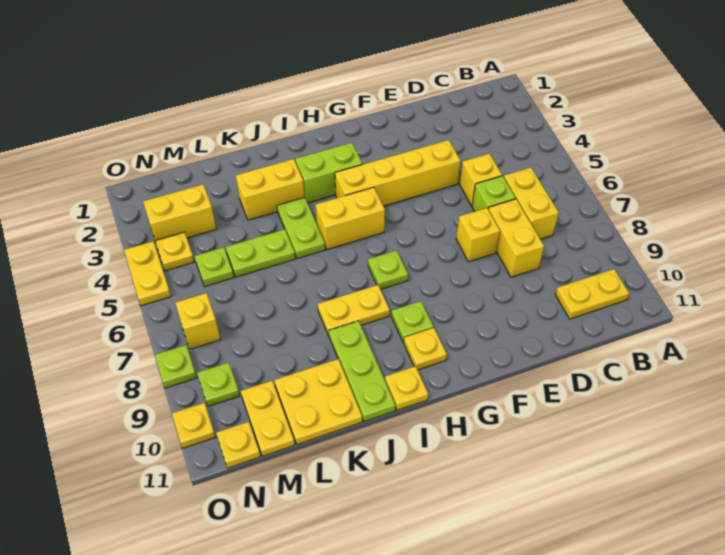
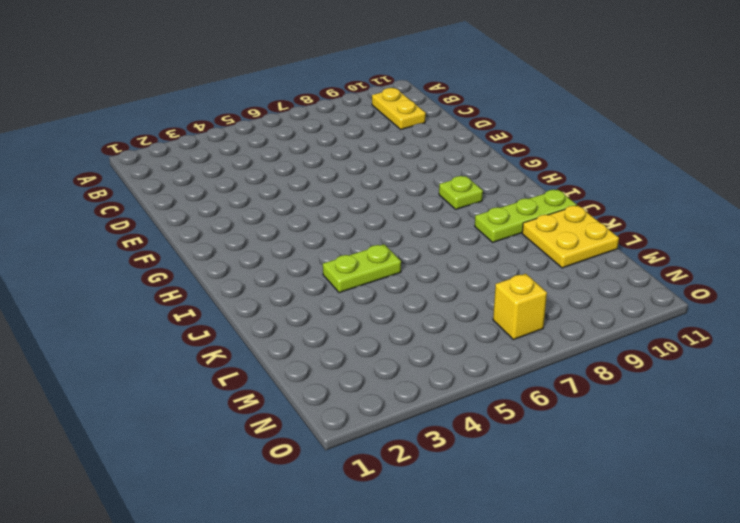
none -> yellow 1x2 brick [504,168,559,239]
none -> yellow 1x1 brick [460,154,502,206]
none -> lime 1x1 brick [472,176,516,211]

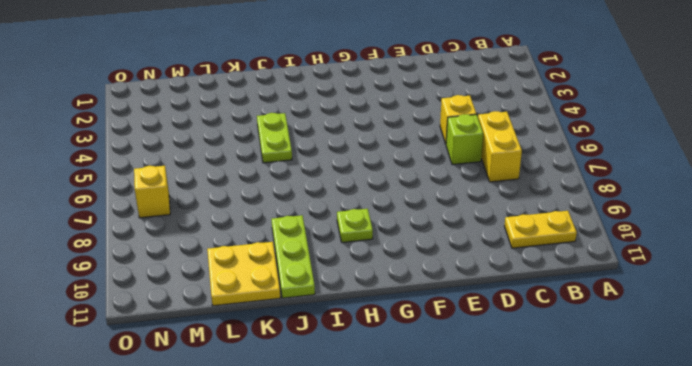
none -> yellow 1x2 brick [488,199,544,277]
none -> yellow 1x4 brick [335,140,461,206]
none -> yellow 1x1 brick [456,208,500,262]

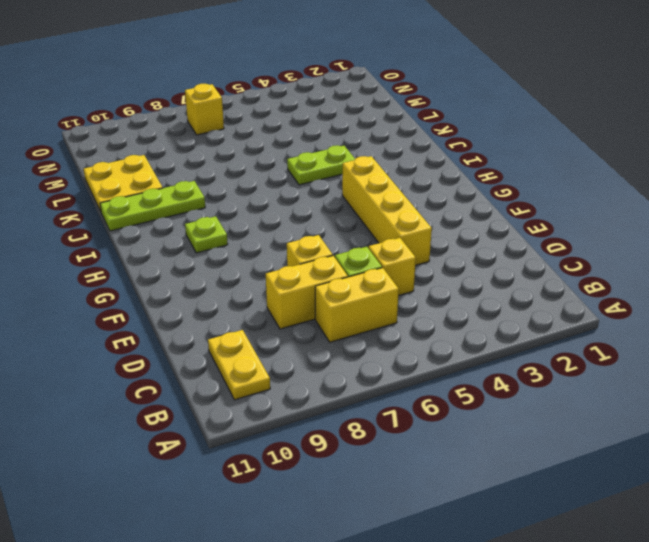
none -> lime 1x2 brick [295,143,362,203]
none -> yellow 1x2 brick [316,187,385,250]
none -> lime 1x1 plate [368,250,408,289]

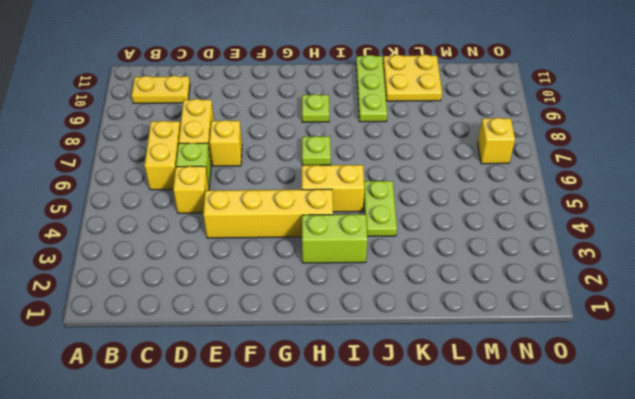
none -> yellow 1x1 plate [404,328,447,370]
none -> yellow 1x2 plate [318,285,390,336]
none -> yellow 1x1 plate [385,366,428,410]

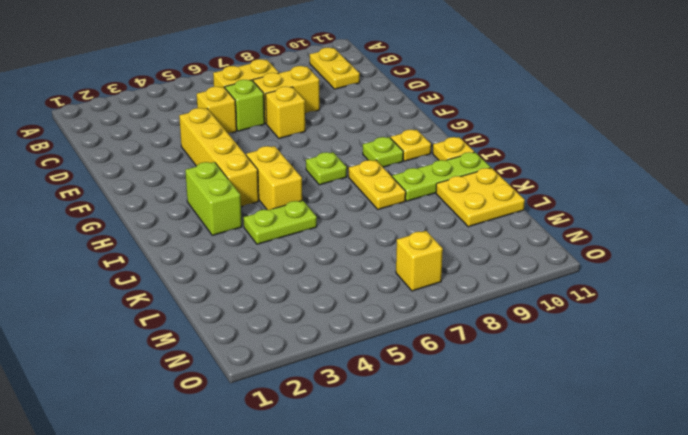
none -> yellow 1x2 brick [236,159,305,220]
none -> lime 1x2 plate [226,229,295,277]
none -> yellow 1x2 brick [143,184,216,241]

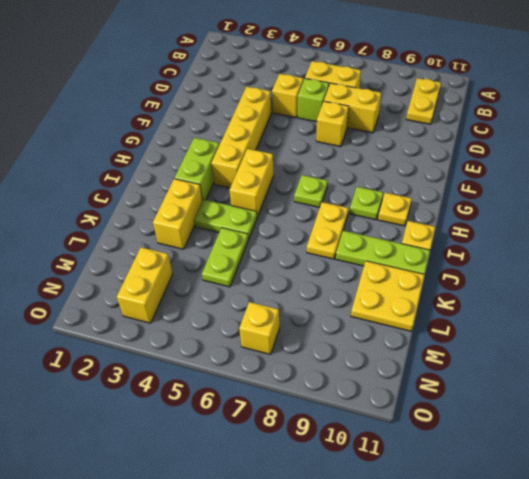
none -> lime 1x1 plate [195,247,234,287]
none -> yellow 1x2 plate [241,381,295,456]
none -> yellow 1x1 plate [155,232,194,271]

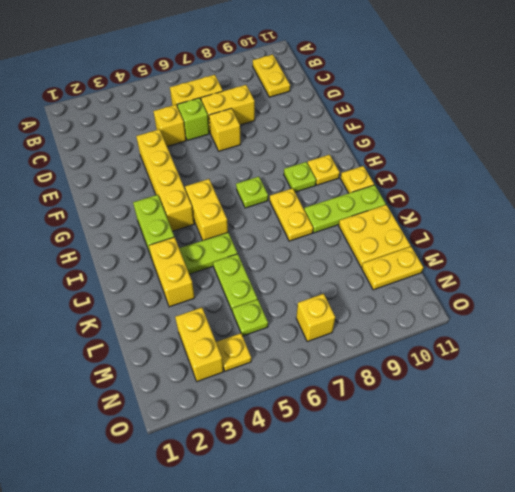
none -> lime 1x1 plate [197,363,240,406]
none -> yellow 1x1 plate [216,422,260,468]
none -> yellow 1x2 plate [124,241,171,306]

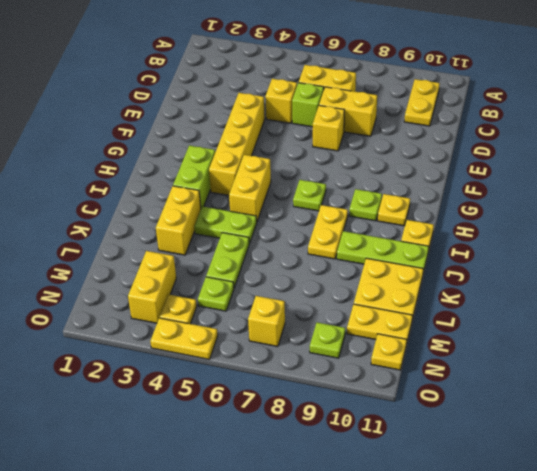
none -> lime 1x1 plate [155,345,197,388]
none -> yellow 1x1 plate [172,403,215,448]

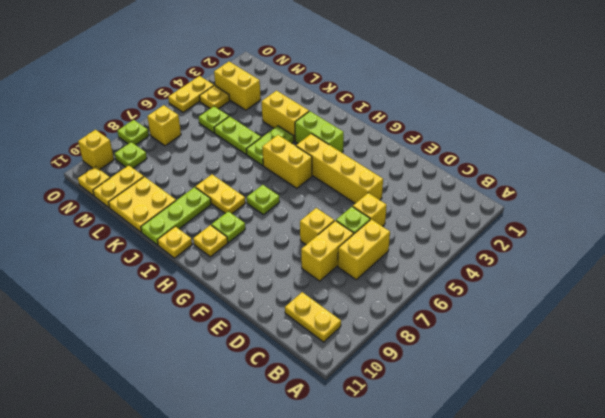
yellow 1x1 brick [78,130,114,169] -> yellow 1x1 plate [172,403,215,448]

